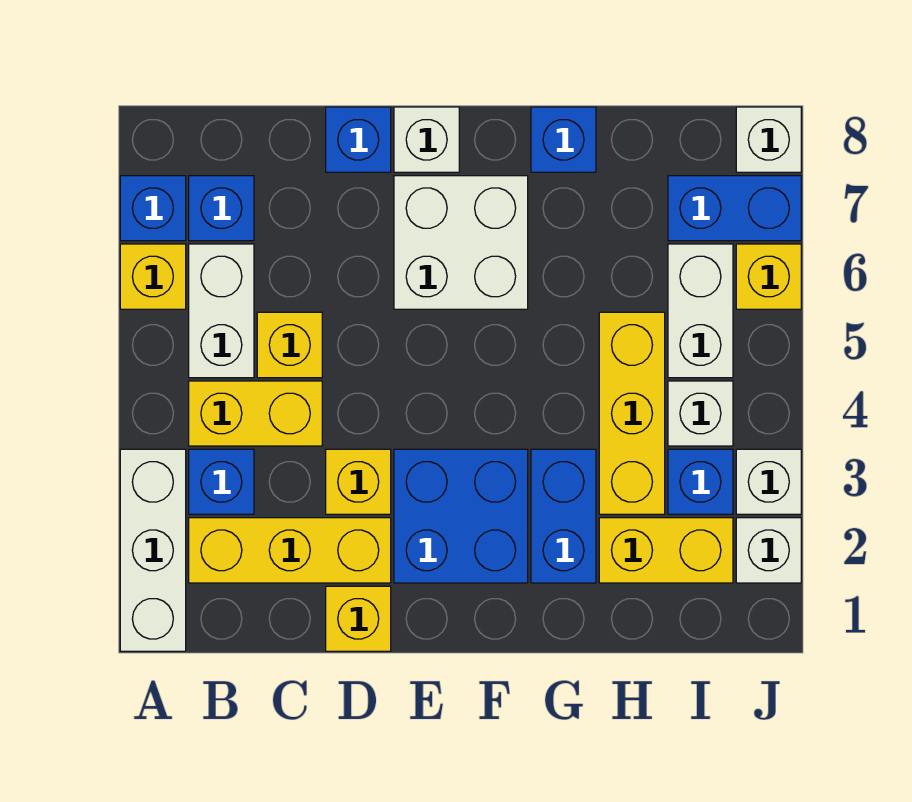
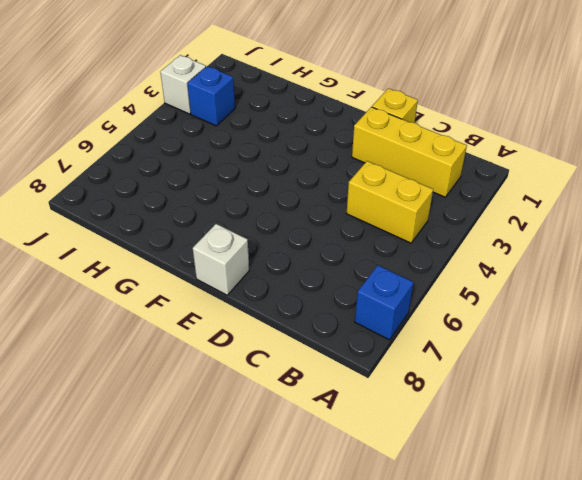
none -> white 1x3 brick [120,449,186,651]
none -> yellow 1x1 brick [120,244,186,309]
none -> blue 1x1 brick [189,449,254,514]

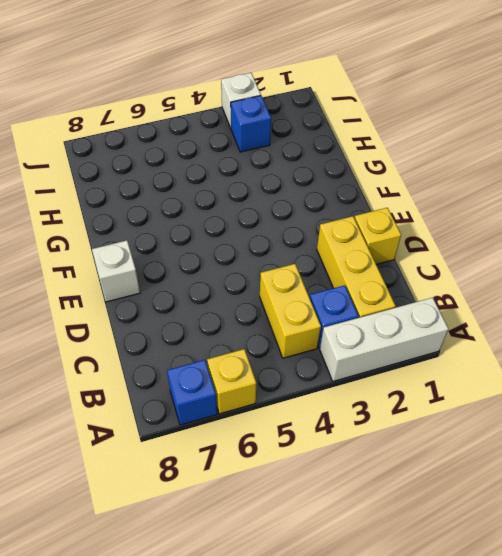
none -> white 1x2 brick [189,244,254,378]
none -> blue 1x1 brick [189,176,254,241]
none -> yellow 1x1 brick [257,312,322,378]

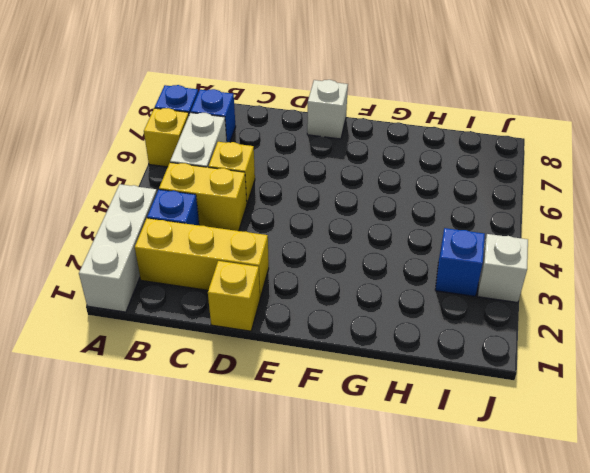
none -> yellow 1x1 brick [326,449,391,514]
none -> blue 1x1 brick [326,107,391,172]
none -> blue 2x2 brick [394,449,528,583]

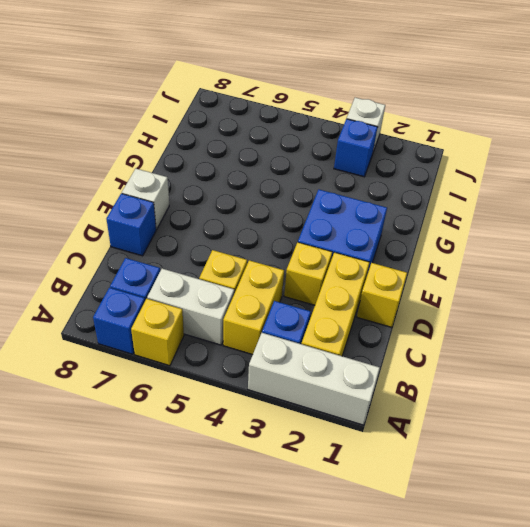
none -> white 2x2 brick [394,176,528,309]
none -> blue 1x2 brick [531,449,596,583]
none -> blue 1x1 brick [531,107,596,172]

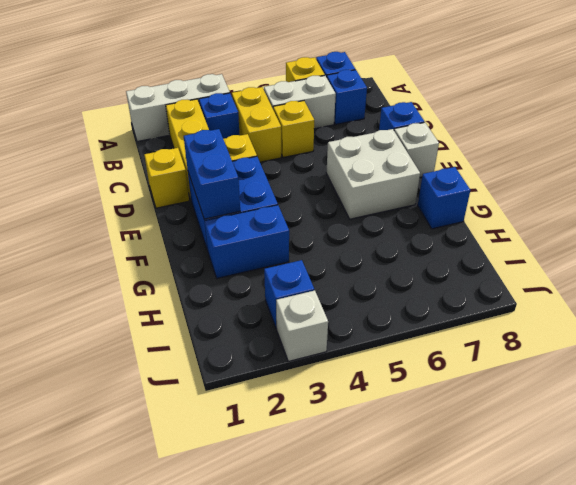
blue 1x2 brick [184,129,240,219] -> blue 1x2 brick moved to [668,176,801,241]
none -> yellow 1x2 brick [599,518,733,583]
none -> yellow 1x3 brick [599,312,665,514]
none -> white 1x1 brick [668,381,733,446]

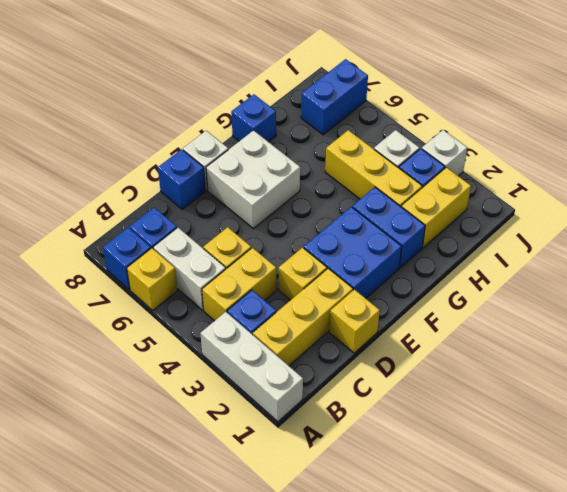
none -> white 1x2 brick [668,244,733,378]
none -> white 1x1 brick [736,518,801,583]
none -> yellow 1x1 brick [736,244,801,309]

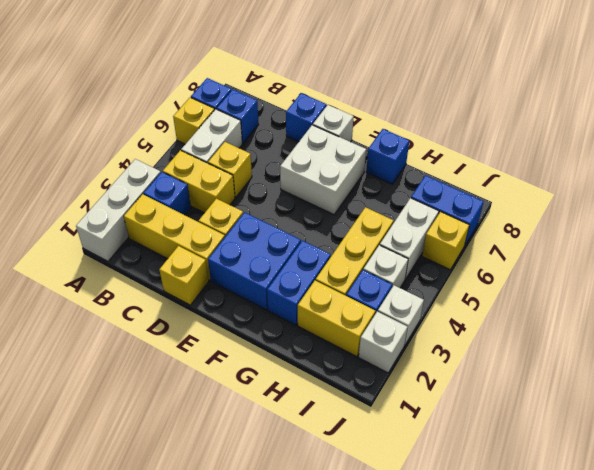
none -> white 1x1 brick [736,107,801,172]

